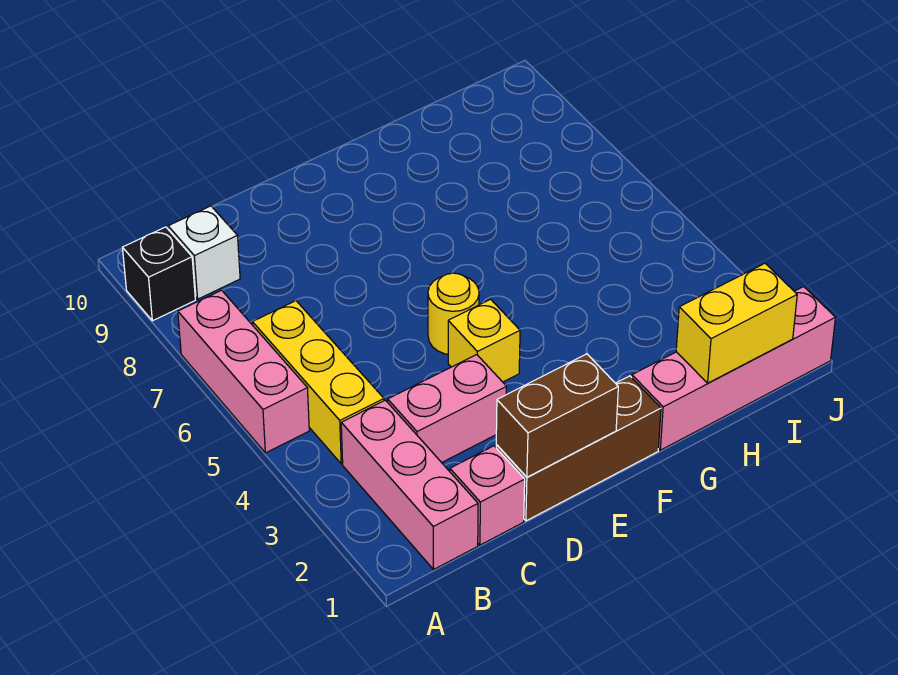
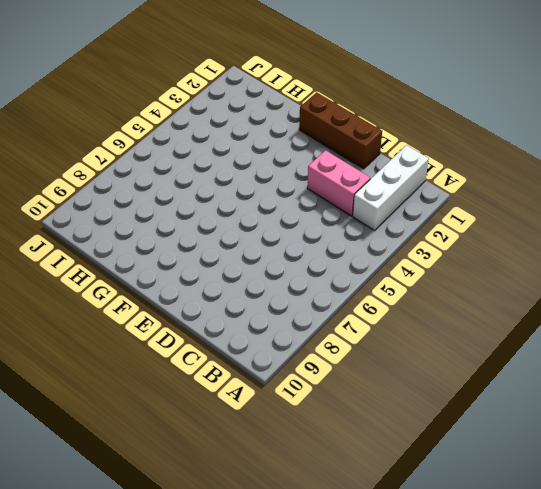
white 1x3 brick [353,145,429,230] -> pink 1x3 brick [341,400,478,569]
none -> pink 1x3 brick [178,290,309,453]
none -> black 1x1 brick [123,227,195,321]
none -> yellow 1x3 brick [253,301,384,464]

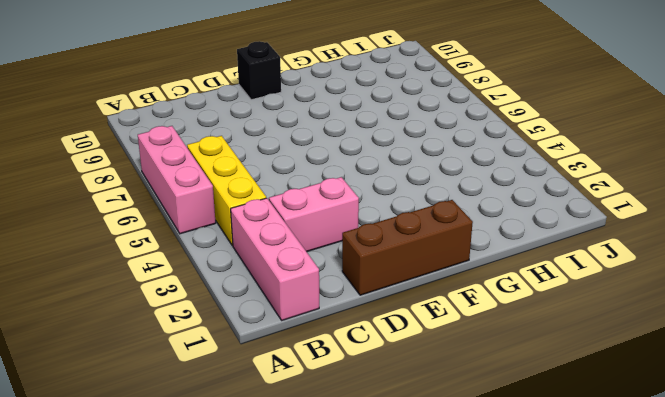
black 1x1 brick [237,41,281,100] -> black 1x1 brick moved to [123,227,195,321]
none -> white 1x1 brick [168,206,240,299]
none -> pink 1x1 brick [450,446,525,545]
none -> yellow 1x1 brick [448,299,520,382]

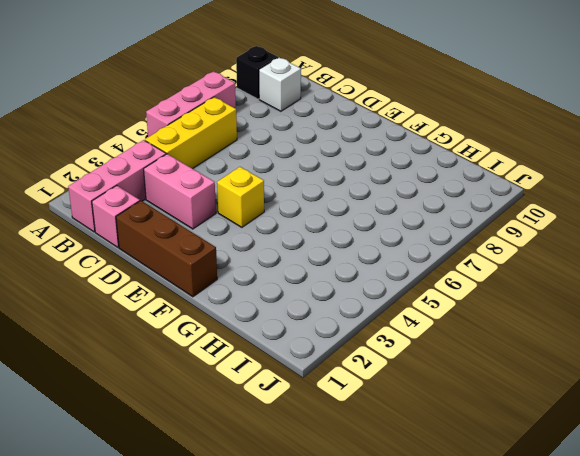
none -> yellow 1x1 round brick [428,273,479,354]
none -> pink 1x4 brick [632,287,835,450]
none -> brown 1x2 brick [496,354,618,477]

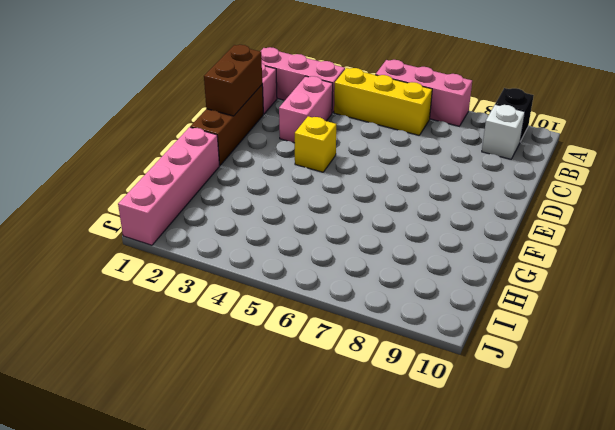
none -> yellow 1x1 round brick [428,273,479,354]
none -> yellow 1x2 brick [676,263,797,383]

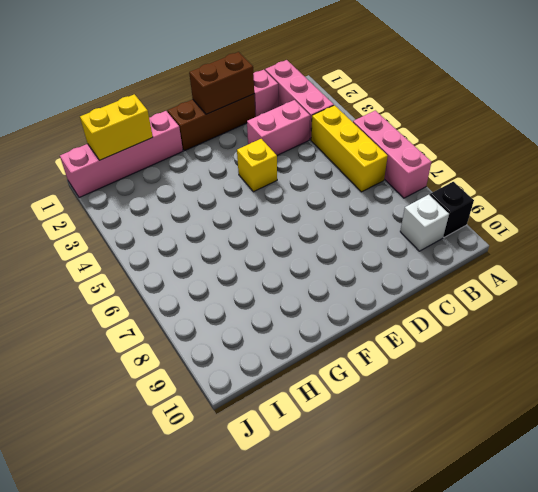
none -> yellow 1x1 round brick [428,273,479,354]

